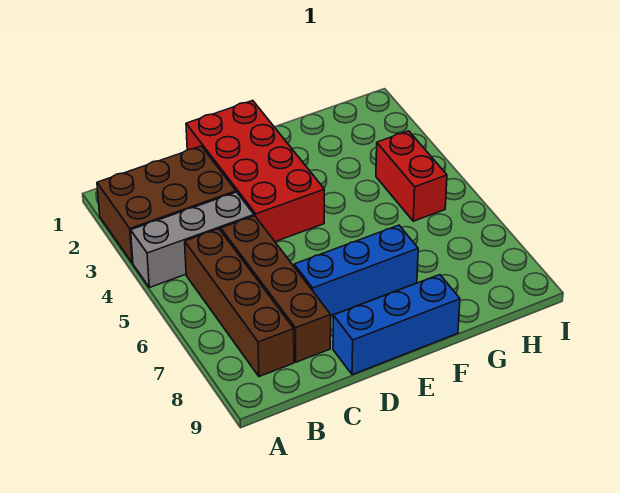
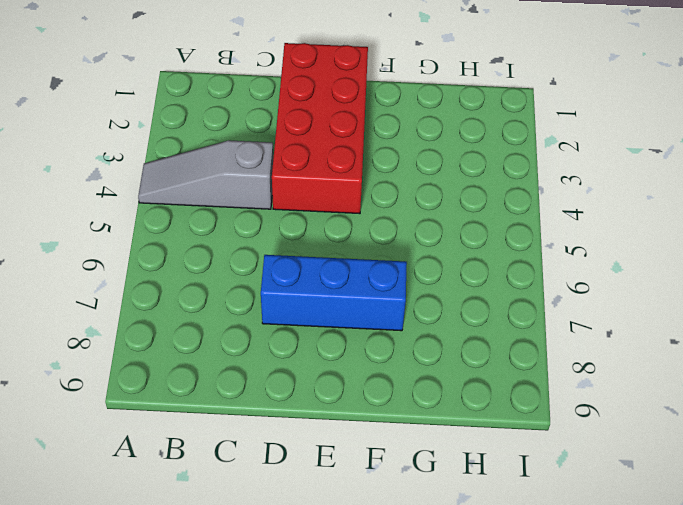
grey 1x3 slope [138,140,273,209] -> grey 1x3 brick [131,192,254,288]
none -> brown 2x3 brick [97,146,236,263]
none -> brown 1x4 brick [185,229,294,377]

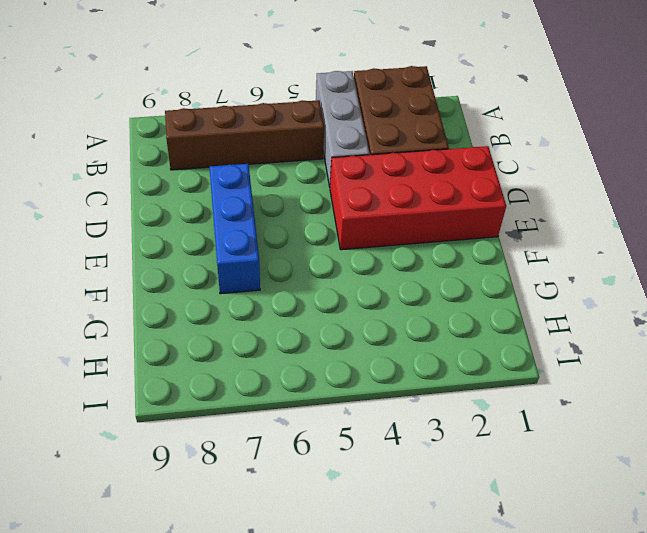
none -> brown 1x4 brick [221,216,331,362]
none -> blue 1x3 brick [333,275,460,375]

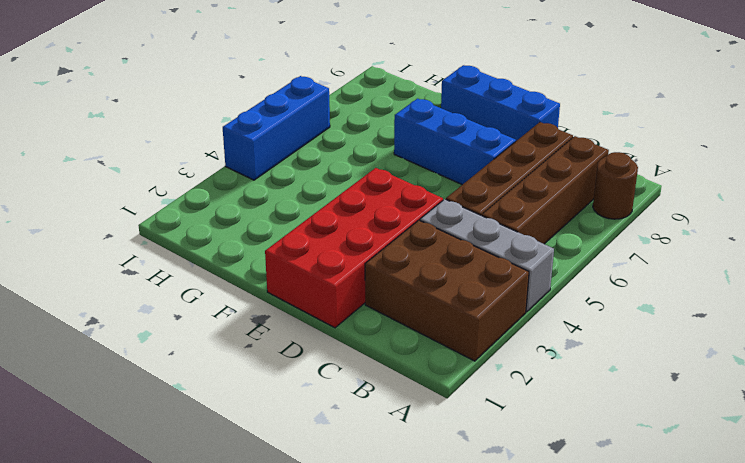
brown 1x1 round brick [593,152,638,219] -> none
blue 1x3 brick [223,76,330,180] -> none
none -> red 1x2 brick [376,131,447,221]

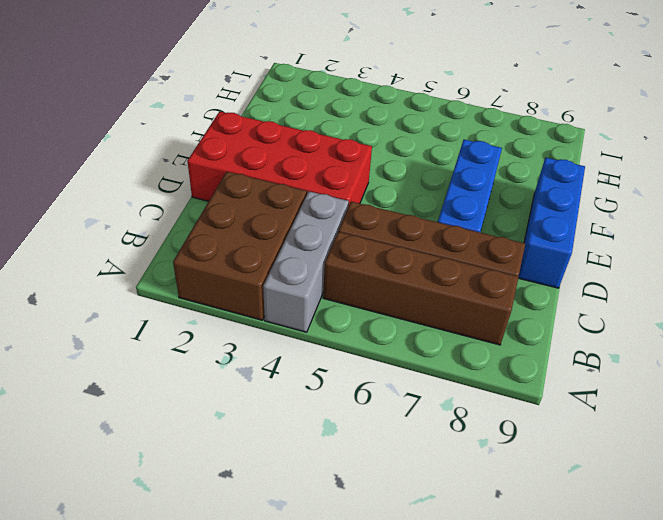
none -> red 1x2 brick [376,131,447,221]

